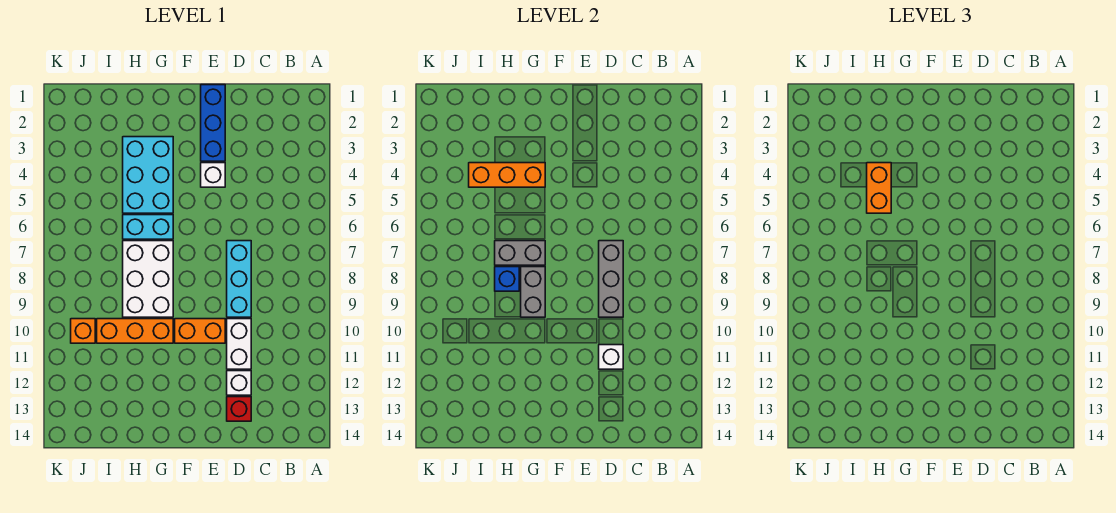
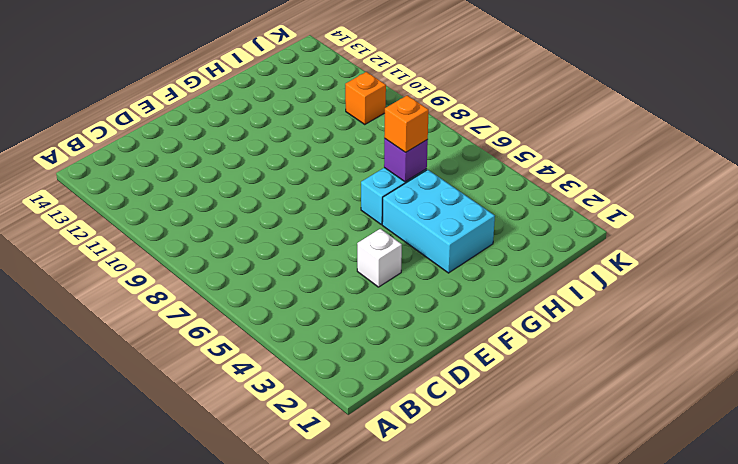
purple 1x1 brick [384,139,428,182] -> none
orange 1x1 brick [384,95,429,152] -> none
none -> cyan 1x3 brick [227,241,251,317]
none -> white 1x2 brick [227,319,251,369]
none -> white 1x1 brick [227,371,251,395]

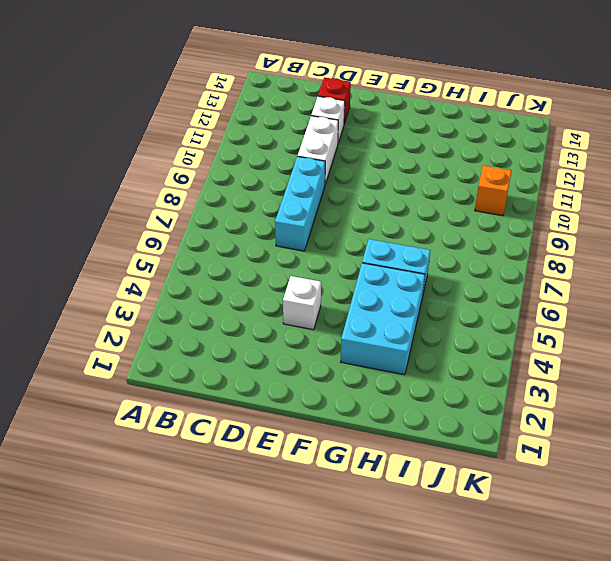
none -> blue 1x3 brick [201,85,225,161]
none -> orange 1x2 brick [175,319,225,343]
none -> white 2x3 brick [123,241,173,317]

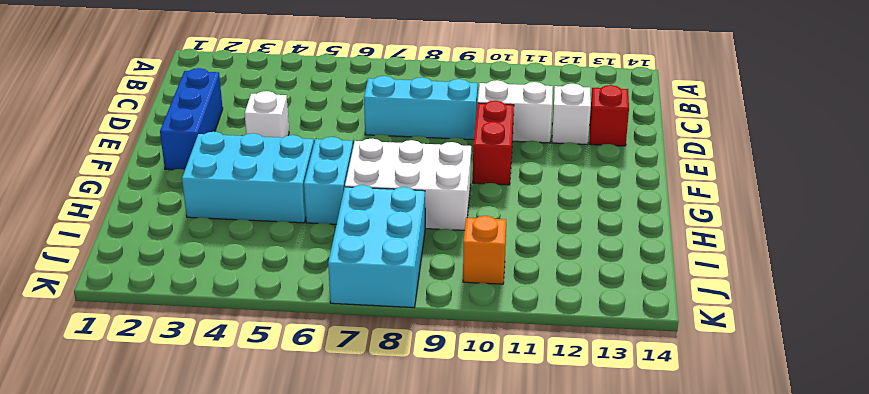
blue 1x3 brick [160,68,223,170] -> blue 1x3 brick turned to [201,85,225,161]
red 1x2 brick [473,101,514,185] -> orange 1x2 brick [175,319,225,343]
cyan 2x3 brick [328,185,425,308] -> none
none -> orange 1x3 brick [97,319,173,343]
none -> grey 1x3 brick [599,241,623,317]
none -> white 1x1 brick [599,345,623,369]

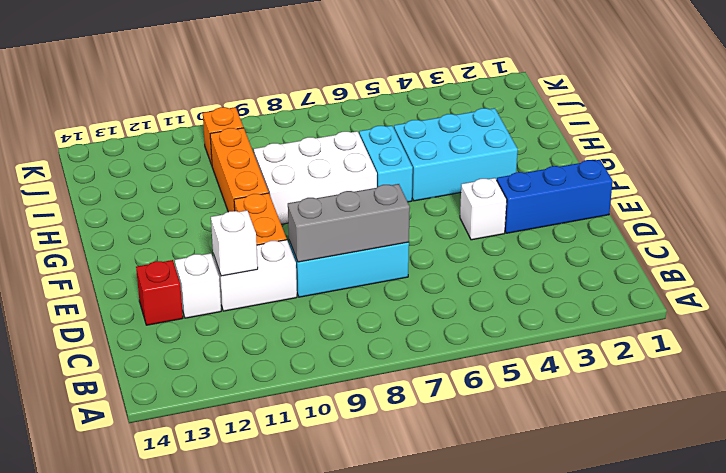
none -> orange 1x3 brick [469,163,545,187]
none -> grey 1x2 brick [495,241,545,265]
none -> grey 1x2 brick [521,267,545,317]

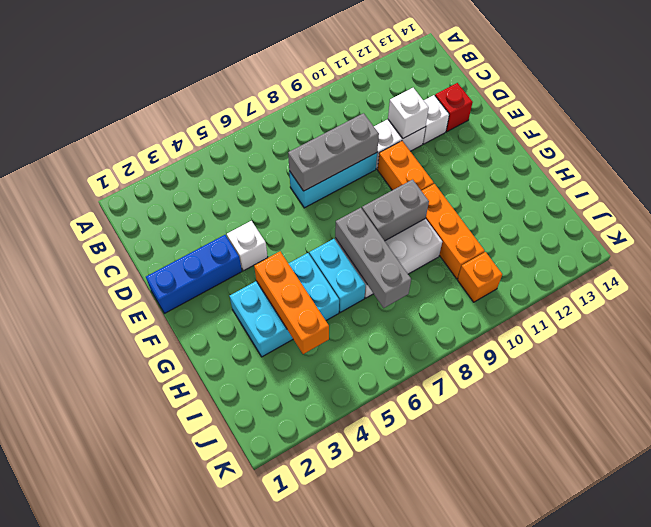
grey 1x3 brick [335,208,411,308] -> grey 1x2 brick [495,241,545,265]
none -> blue 1x1 brick [495,267,519,291]
none -> orange 1x2 brick [867,163,891,213]

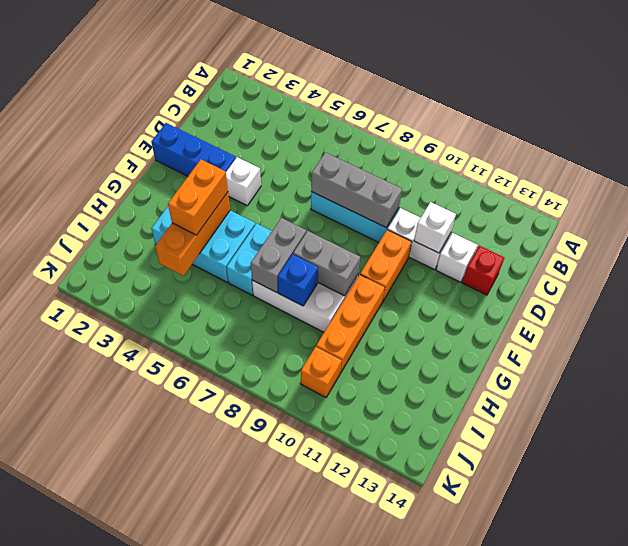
orange 1x2 brick [168,160,228,235] -> orange 1x2 brick turned to [867,163,891,213]

